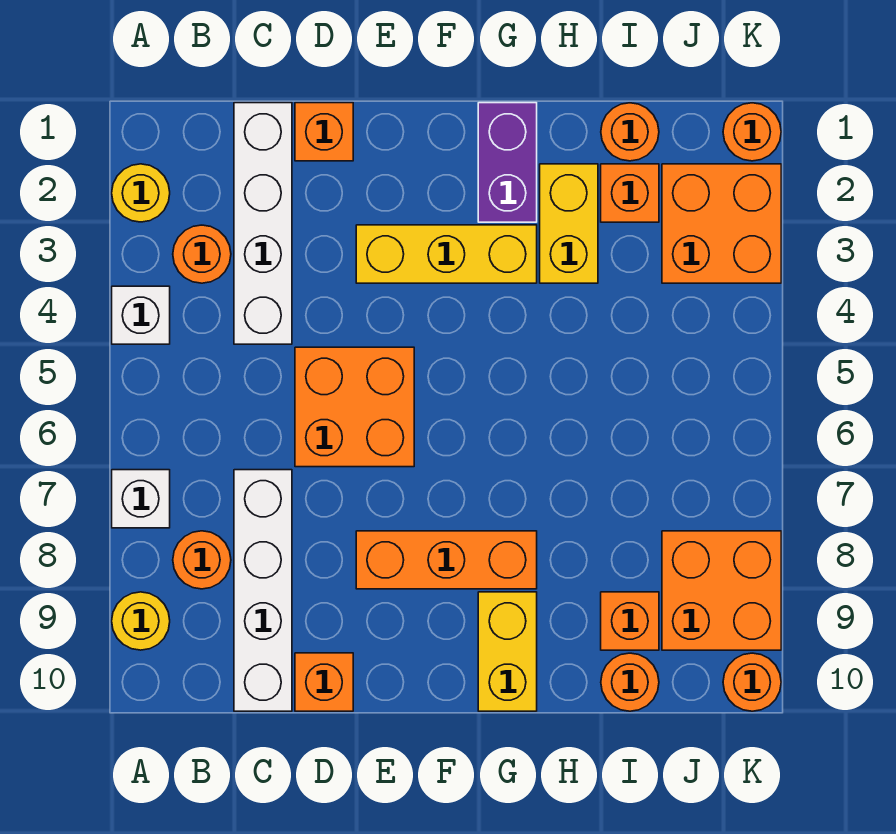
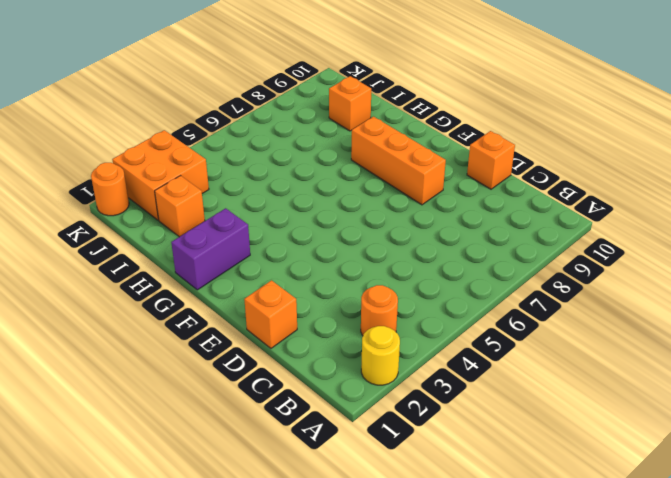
none -> white 1x1 brick [112,286,170,344]
none -> white 1x1 brick [112,470,170,528]
none -> yellow 1x1 round brick [112,592,170,650]

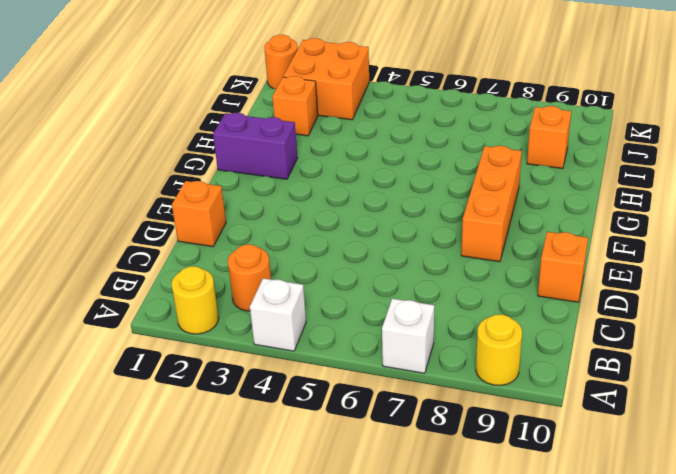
none -> orange 1x1 round brick [173,531,231,589]
none -> white 1x4 brick [234,103,292,344]
none -> white 1x4 brick [234,470,292,711]

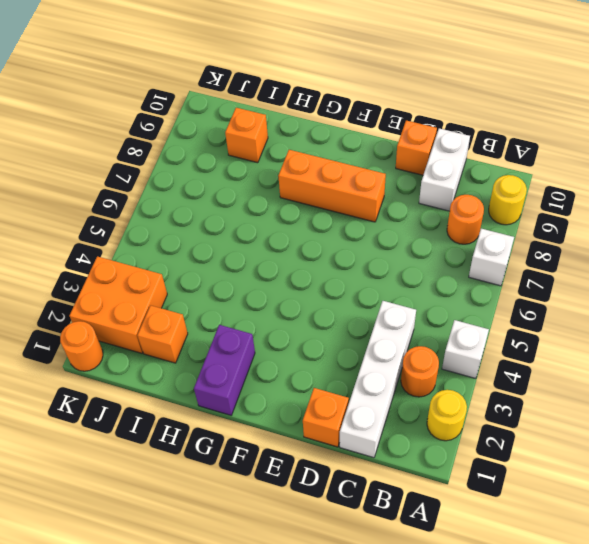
white 1x2 brick [419,128,470,211] -> white 1x4 brick [234,470,292,711]
none -> orange 2x2 brick [295,347,414,467]
none -> yellow 1x3 brick [356,225,537,283]
none -> yellow 1x2 brick [478,592,537,711]

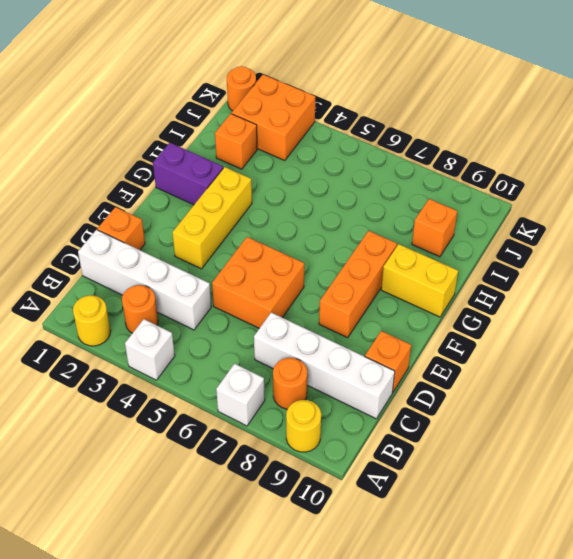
none -> yellow 1x2 brick [540,164,598,283]
none -> orange 1x1 round brick [601,103,659,161]
none -> orange 1x1 round brick [601,653,659,711]

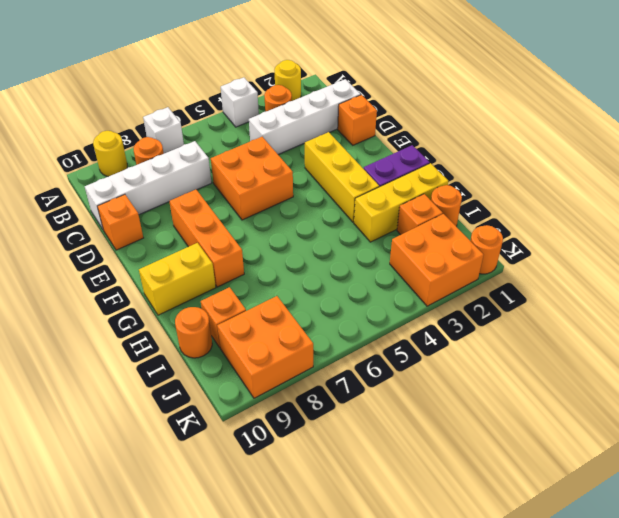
yellow 1x3 brick [354,163,448,242] -> yellow 1x2 brick [540,164,598,283]
none -> orange 1x1 round brick [723,653,781,711]

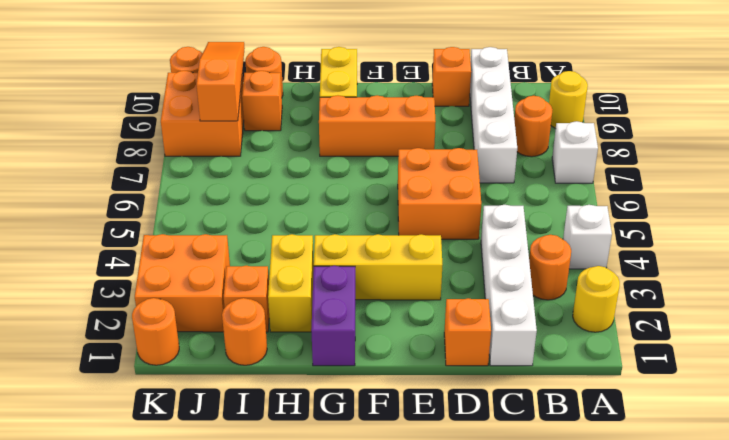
orange 1x3 slope [197,42,245,121] -> none

